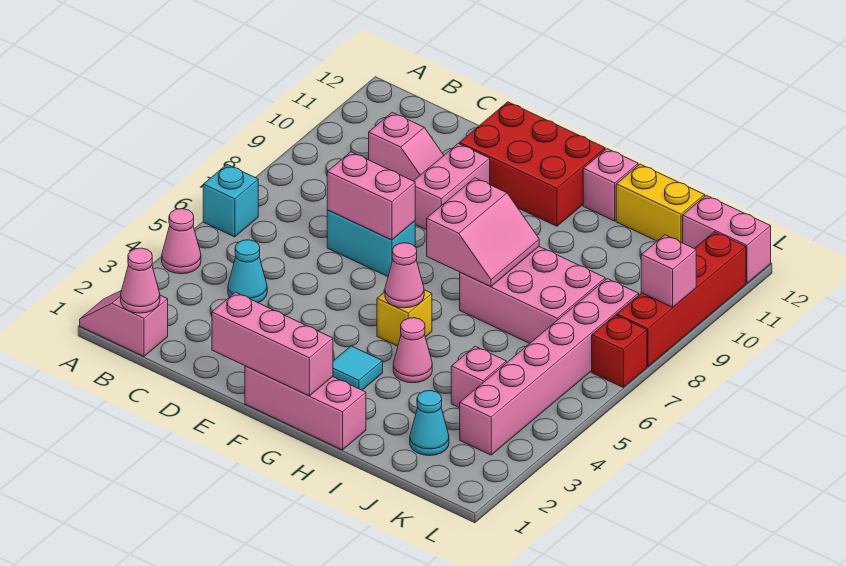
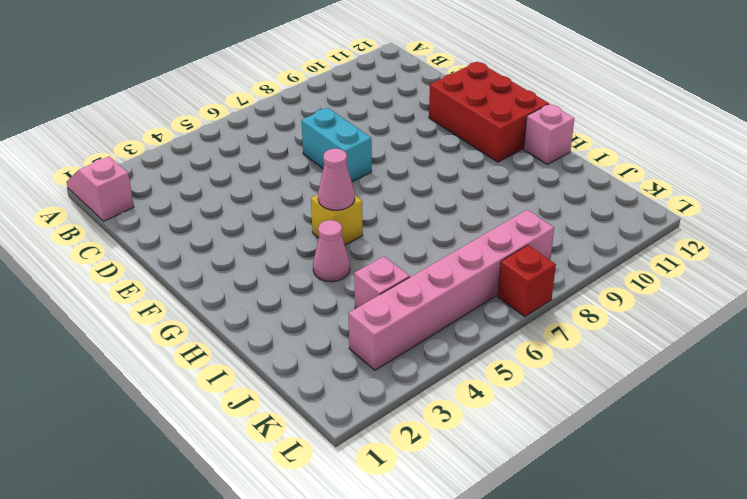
none -> pink 1x1 cone [162,209,201,274]
none -> cyan 1x1 brick [203,165,258,237]
none -> cyan 1x1 cone [228,240,267,303]

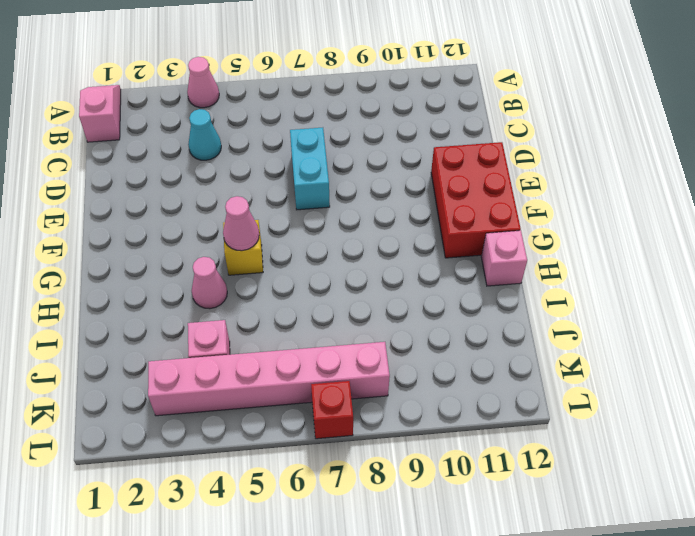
none -> cyan 1x1 brick [203,165,258,237]
none -> pink 1x2 slope [369,112,444,181]
none -> pink 1x2 brick [414,144,490,230]

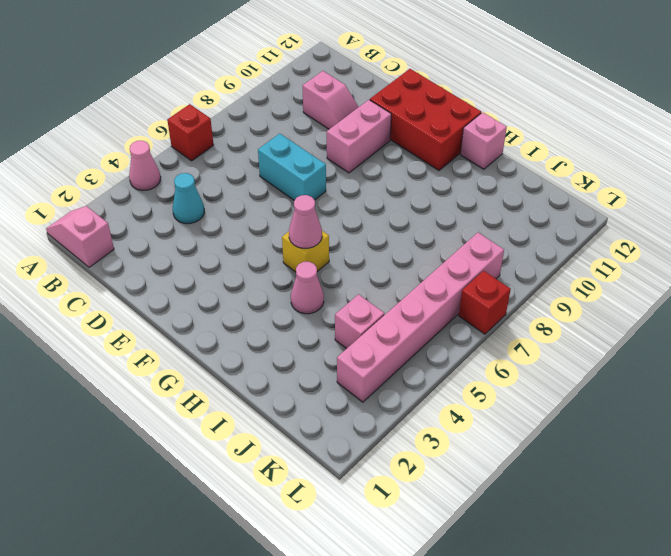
red 1x1 brick [167,104,214,161] -> cyan 1x1 brick [203,165,258,237]
none -> pink 1x3 brick [245,366,366,450]
none -> cyan 1x1 tile [333,346,383,390]
none -> pink 2x3 brick [460,247,605,343]

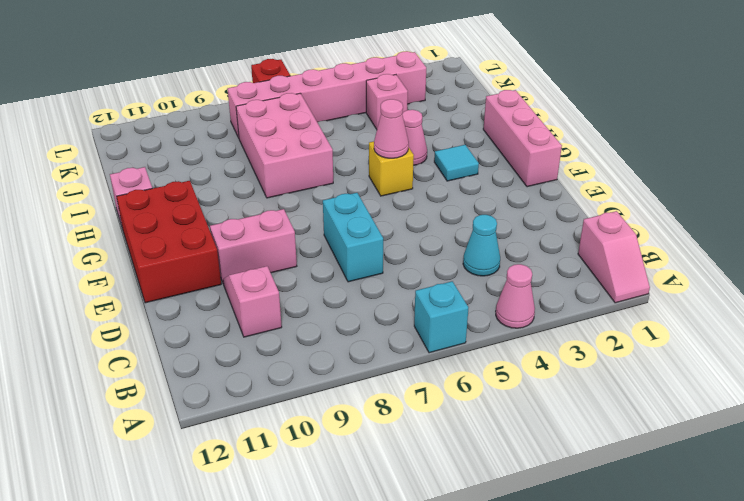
none -> yellow 1x2 brick [616,164,705,243]
none -> cyan 1x1 cone [410,391,449,456]
none -> pink 1x2 brick [683,195,771,283]

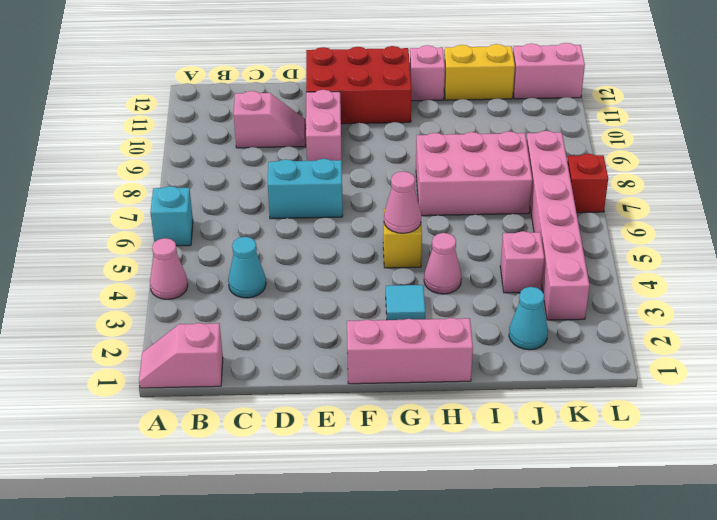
none -> red 1x4 brick [617,232,746,367]
none -> pink 1x1 cone [121,248,160,313]
none -> pink 1x2 brick [327,152,415,240]

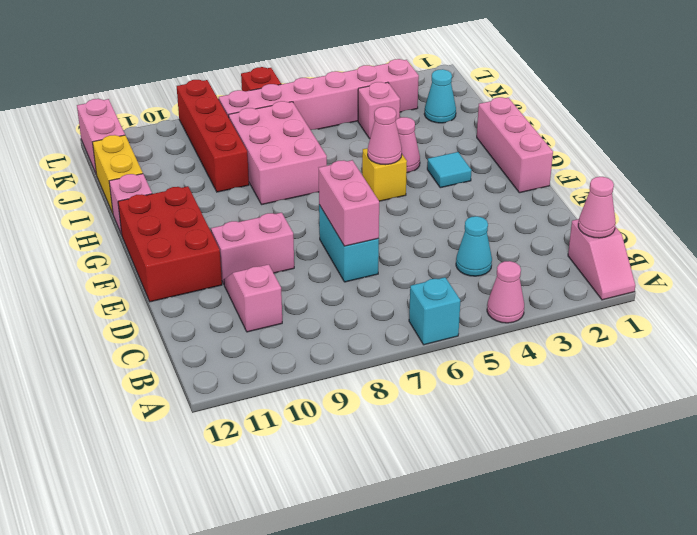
red 1x4 brick [177,80,249,192] -> red 1x4 brick turned to [617,232,746,367]
none -> pink 1x3 brick [212,292,333,396]
none -> pink 2x2 slope [427,178,539,287]
none -> pink 1x1 brick [641,235,696,307]

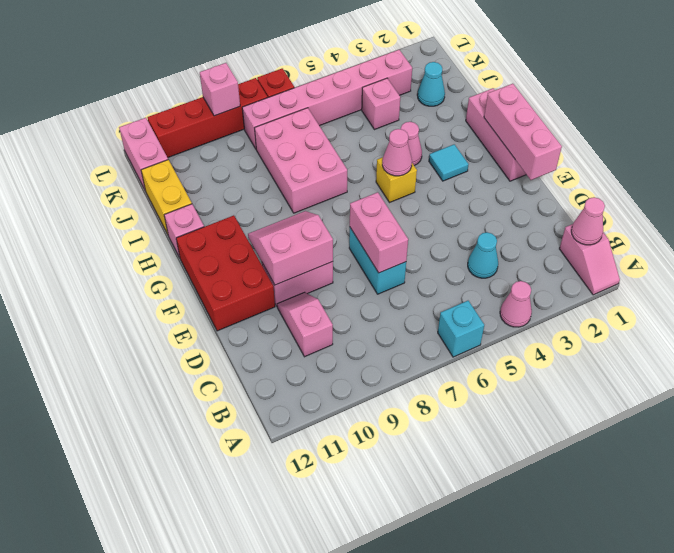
pink 2x2 slope [248,211,333,285] -> pink 2x2 slope moved to [427,178,539,287]

